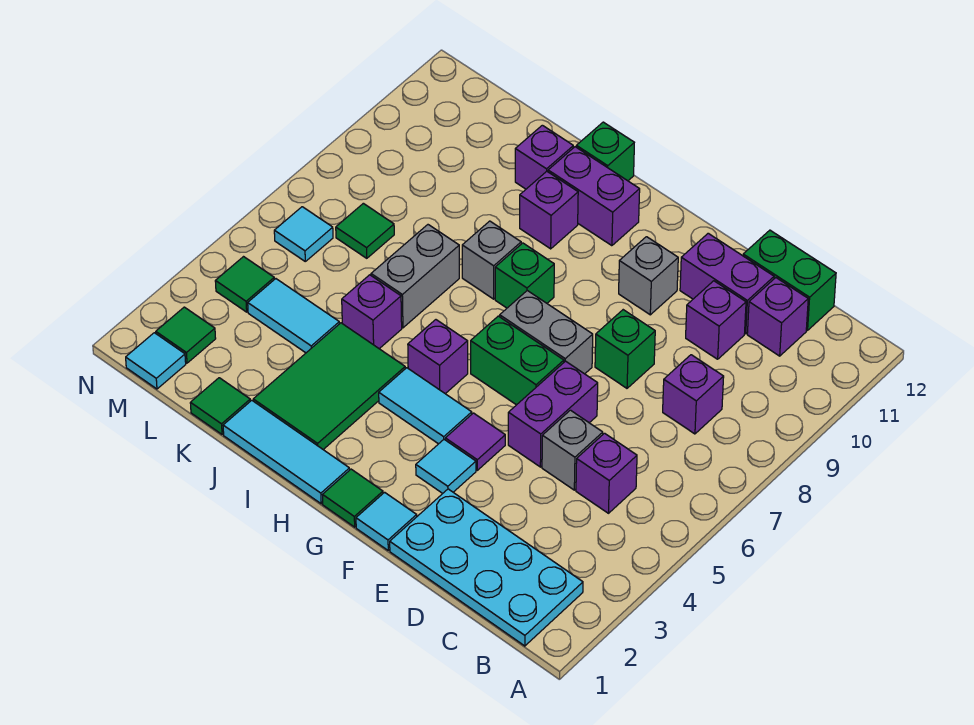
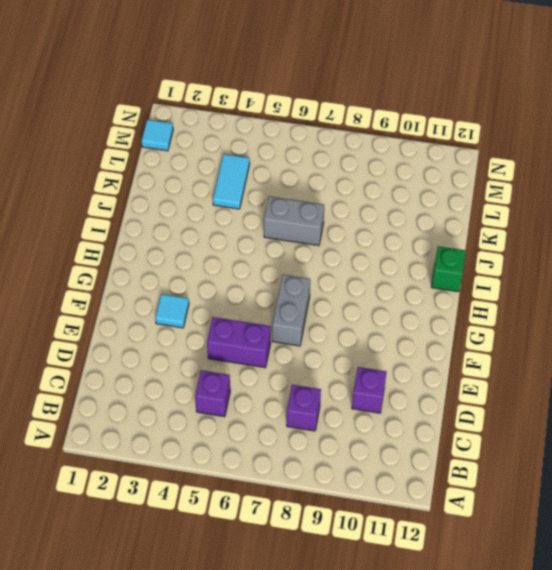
none -> cyan 2x4 plate [390,489,583,646]
none -> purple 1x1 brick [747,278,808,356]
none -> green 1x2 brick [743,230,836,330]
none -> grey 1x1 brick [542,410,603,490]

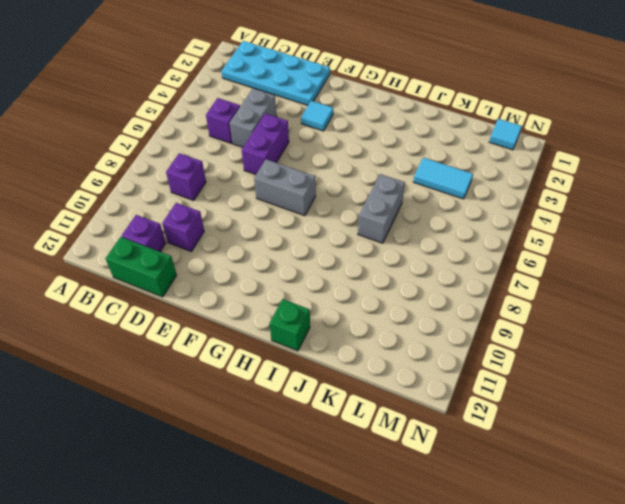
grey 1x2 brick [230,88,277,147] -> grey 1x1 brick [542,410,603,490]
none -> purple 1x2 brick [680,233,774,334]
none -> green 1x1 brick [595,310,655,388]
none -> cyan 1x1 tile [356,492,417,550]
none -> purple 1x1 tile [445,413,505,470]

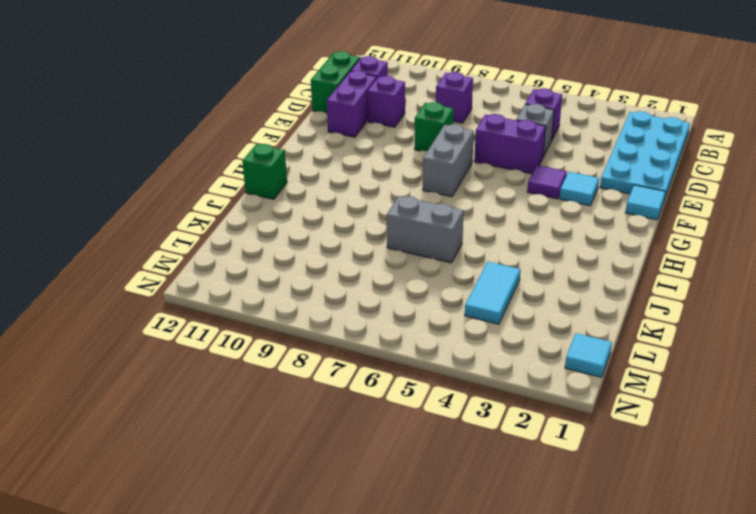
none -> green 1x2 brick [471,316,564,405]
none -> grey 1x1 brick [619,237,678,315]
none -> green 1x1 tile [323,469,383,527]
none -> cyan 1x2 tile [379,368,472,444]

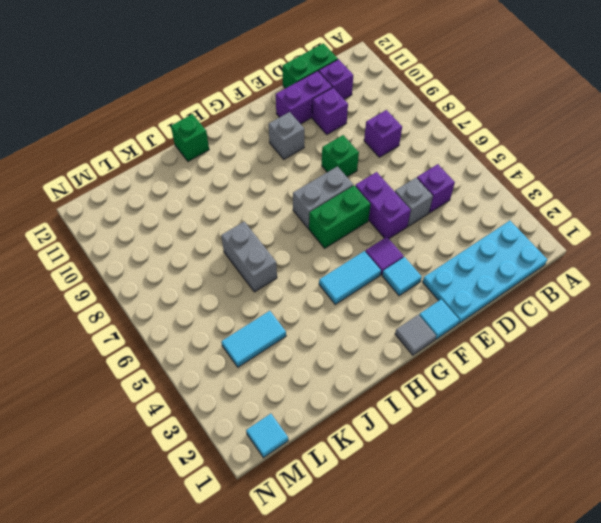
grey 1x1 tile [395,315,436,355] -> green 1x1 tile [323,469,383,527]
none -> cyan 1x3 tile [223,400,350,504]
none -> purple 1x1 brick [408,320,468,394]
none -> green 1x1 brick [495,243,554,308]
none -> purple 1x2 brick [548,147,640,246]

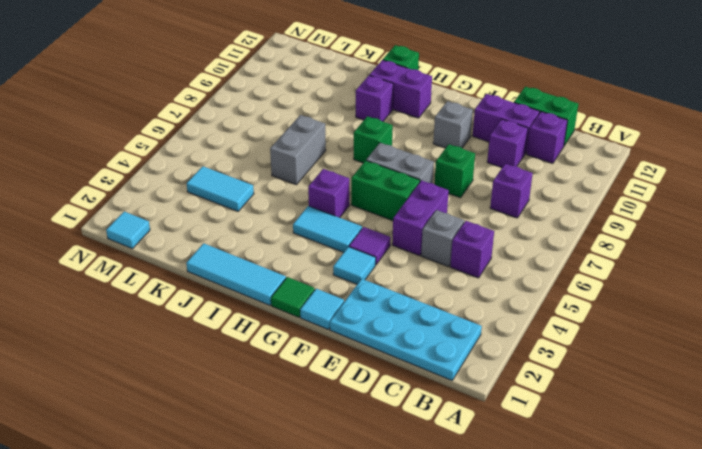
none -> green 2x3 tile [253,323,405,449]
none -> grey 1x1 brick [462,221,521,299]
none -> purple 1x1 brick [342,275,402,349]
none -> purple 1x1 brick [515,125,573,189]

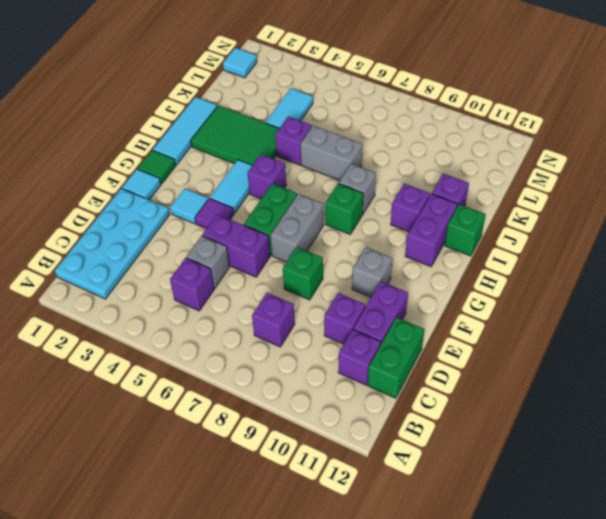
none -> green 1x1 tile [190,378,250,434]
none -> green 1x1 tile [336,203,394,258]
none -> green 1x1 tile [156,307,216,363]
none -> green 1x1 tile [215,257,274,312]

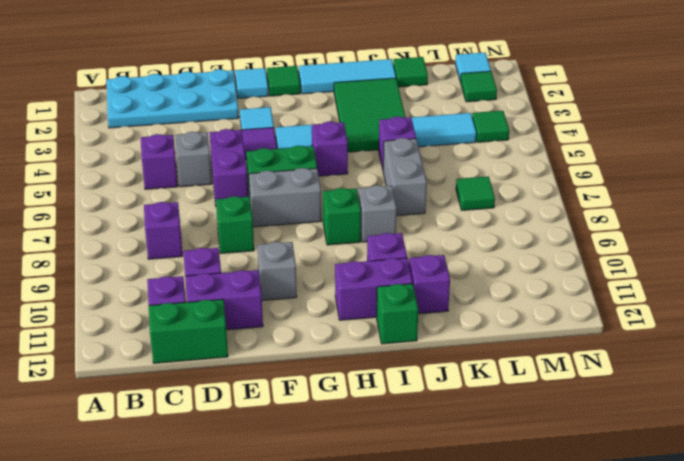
none -> cyan 1x1 tile [274,207,333,261]

